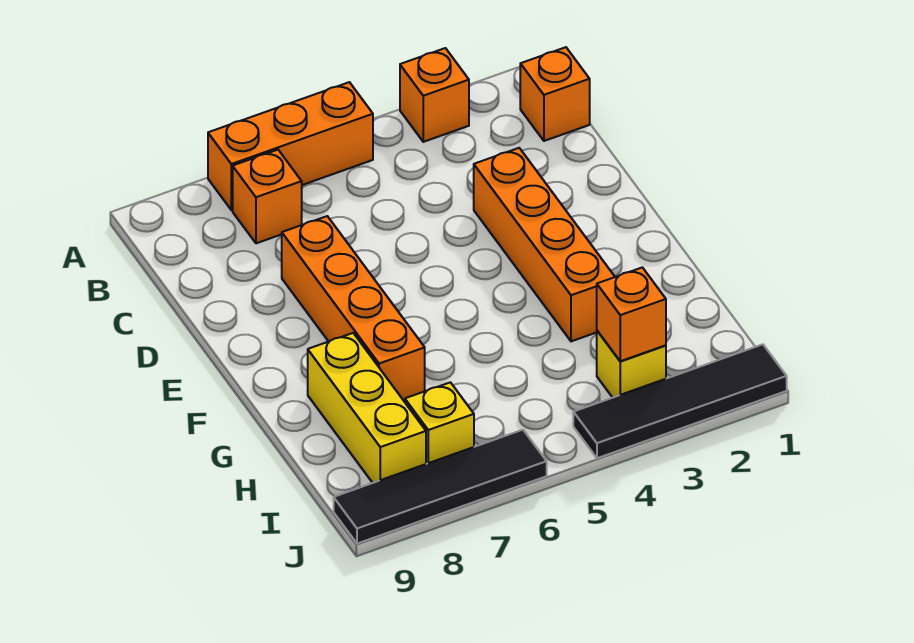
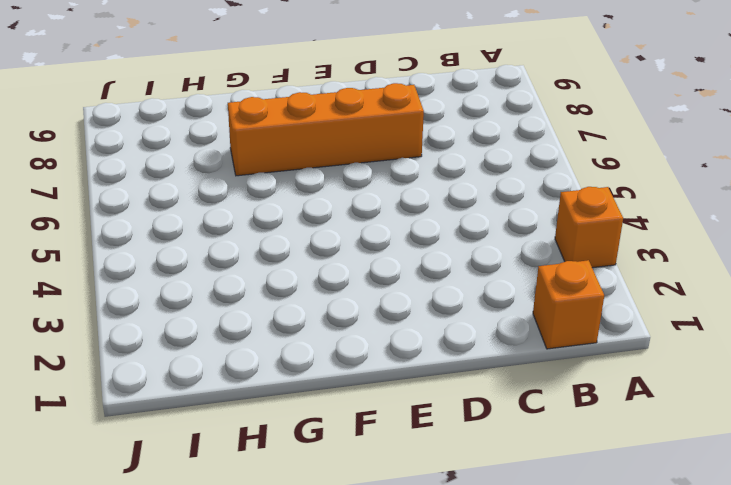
none -> orange 1x3 brick [208,82,373,210]
none -> orange 1x1 brick [233,150,302,243]
none -> orange 1x4 brick [474,148,615,341]

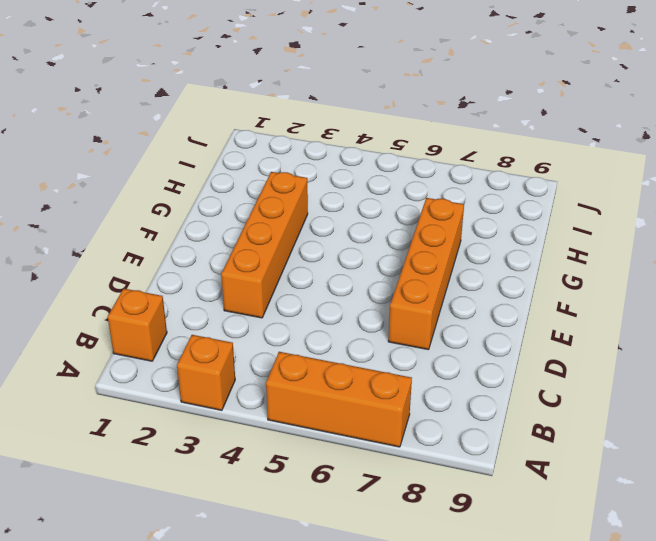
none -> orange 1x1 brick [233,150,302,243]
none -> yellow 1x3 brick [308,333,426,483]
none -> yellow 1x1 brick [597,331,666,398]

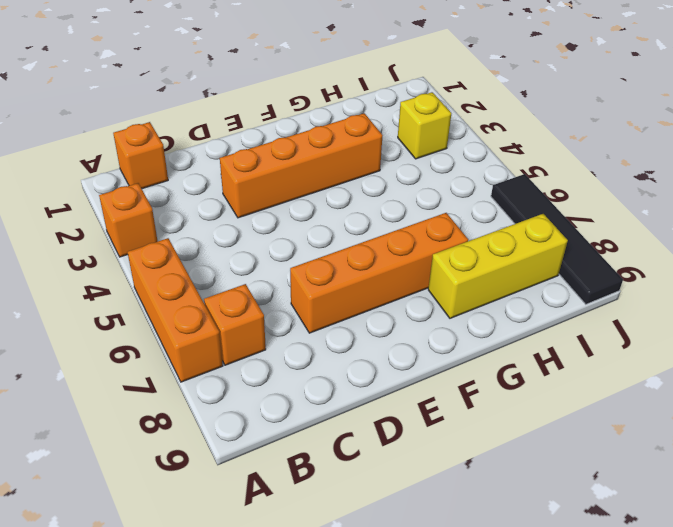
none -> yellow 1x1 brick [405,382,474,464]
none -> black 1x4 tile [573,344,787,458]
none -> orange 1x1 brick [597,267,666,361]

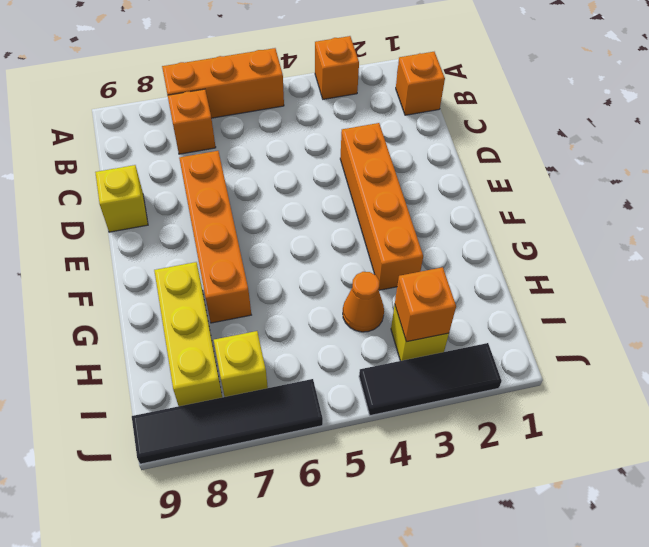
yellow 1x1 brick [95,165,148,232] -> none
orange 1x1 cone [343,272,384,332] -> none
black 1x3 tile [359,343,502,416] -> black 1x4 tile [573,344,787,458]

